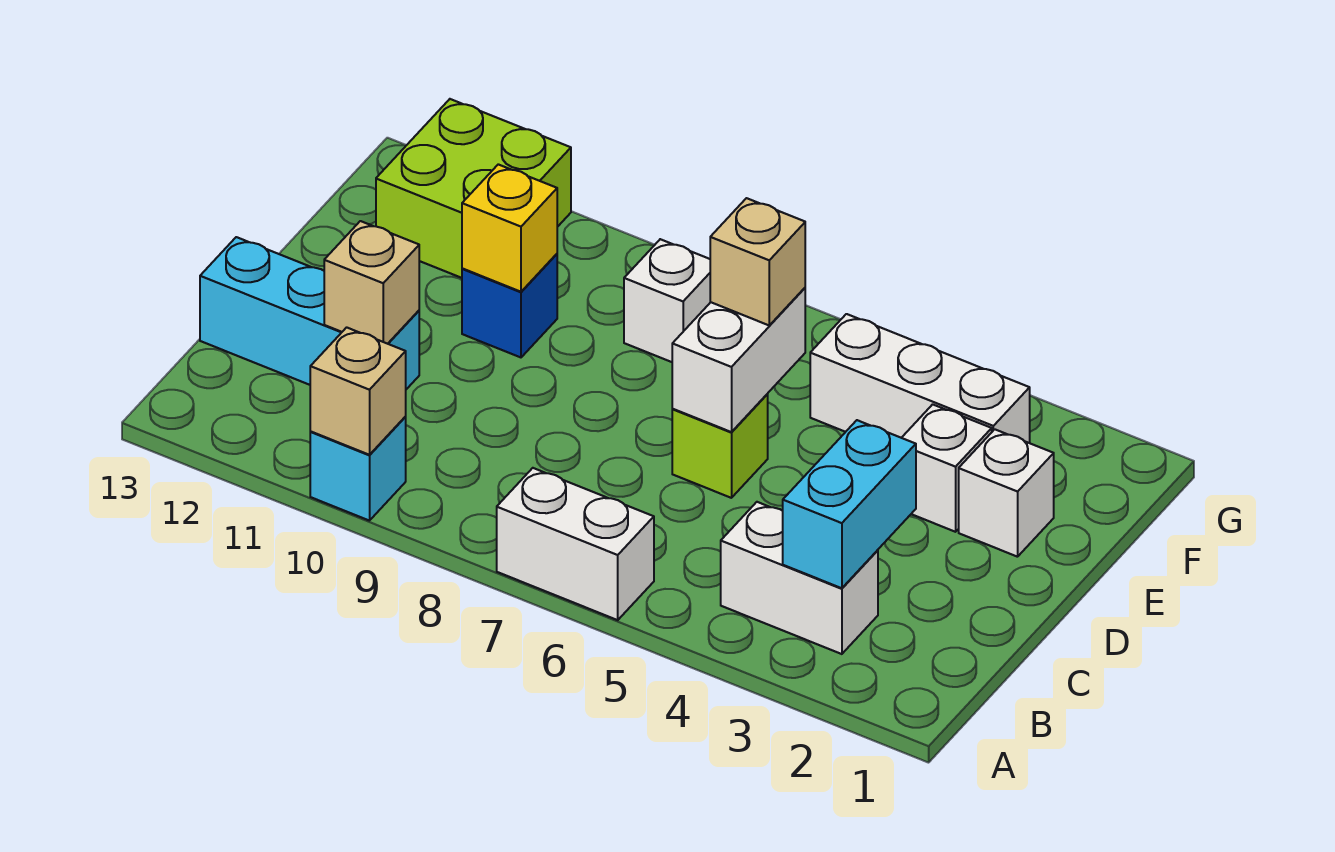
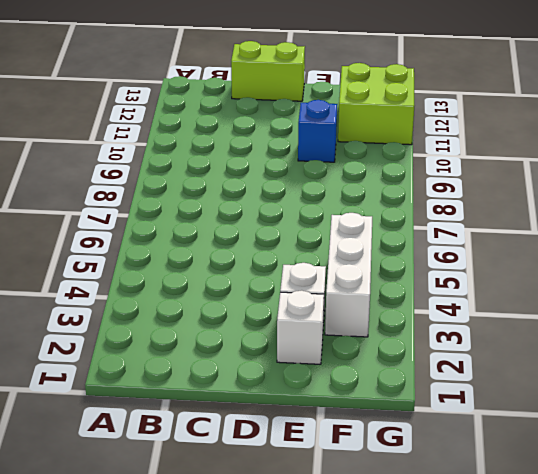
lime 1x2 brick [231,41,305,101] -> cyan 1x3 brick [200,237,419,389]
none -> white 1x2 brick [497,468,654,620]
none -> cyan 1x1 brick [310,417,406,521]
none -> white 1x2 brick [721,502,878,654]

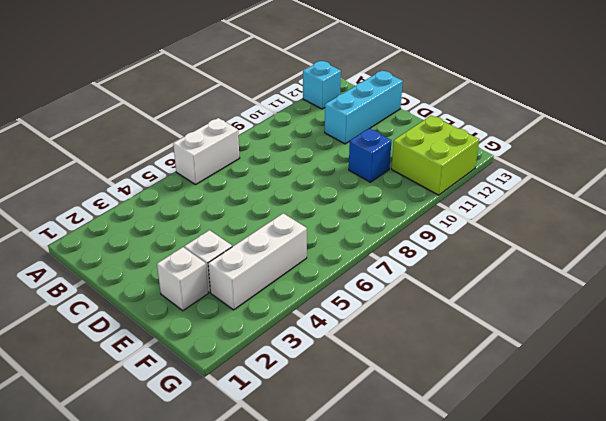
cyan 1x1 brick [303,61,341,109] -> cyan 1x1 brick moved to [310,417,406,521]
none -> white 1x2 brick [721,502,878,654]
none -> lime 1x1 brick [672,394,768,498]
none -> white 1x1 brick [624,239,710,362]

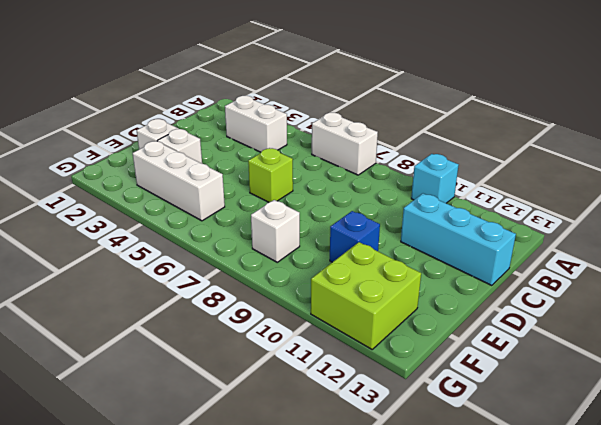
none -> tan 1x1 brick [310,327,406,455]
none -> cyan 1x2 brick [783,420,916,588]
none -> tan 1x1 brick [324,221,419,344]

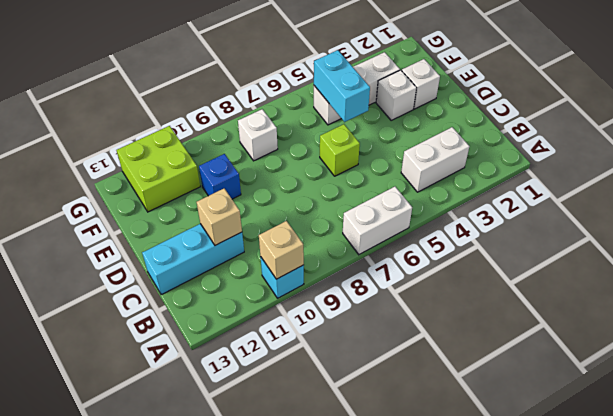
cyan 1x2 brick [314,50,370,122] -> cyan 1x2 brick moved to [783,420,916,588]
none -> white 1x2 brick [672,288,805,432]
none -> yellow 1x1 brick [462,164,557,292]
none -> tan 1x1 brick [710,198,805,325]

